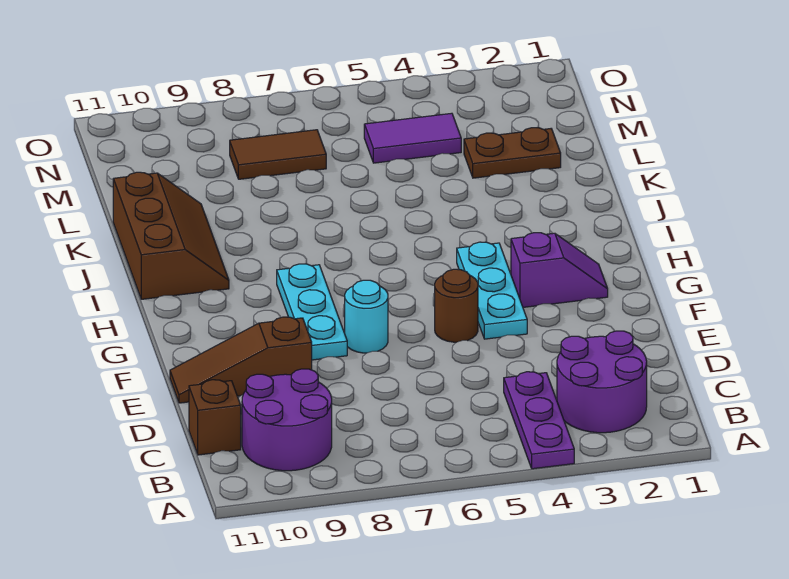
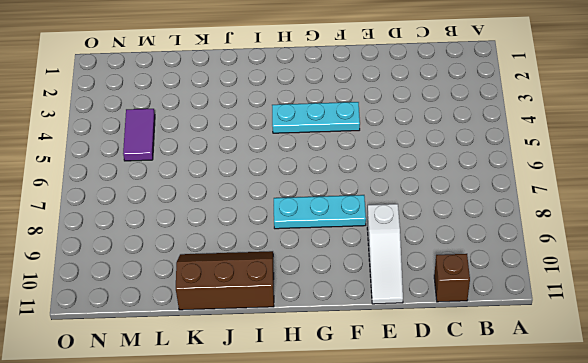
white 1x3 slope [367,204,403,304] -> brown 1x3 slope [170,317,312,403]
none -> purple 1x3 plate [504,372,574,469]
none -> purple 2x2 round brick [557,331,647,433]
none -> purple 2x2 round brick [242,369,332,471]

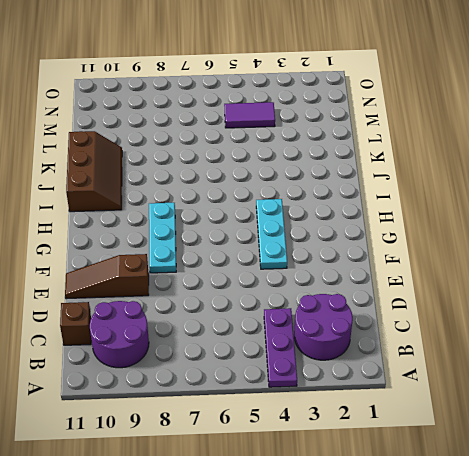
none -> brown 1x1 round brick [435,269,478,342]
none -> cyan 1x1 round brick [345,280,388,353]
none -> purple 1x2 slope [511,233,608,307]

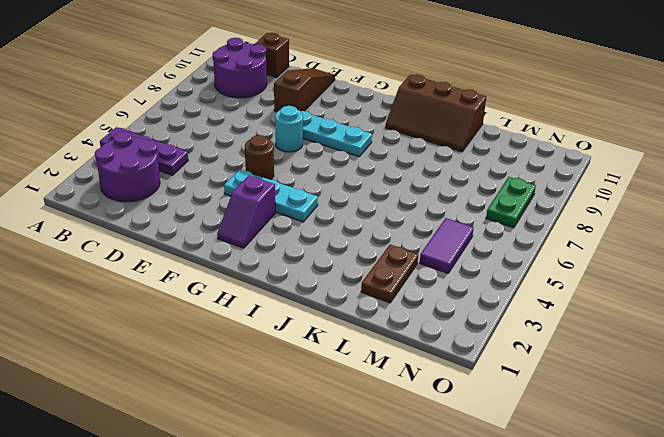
green 1x2 plate [486,177,536,228] -> none
none -> brown 1x2 tile [230,130,326,179]

